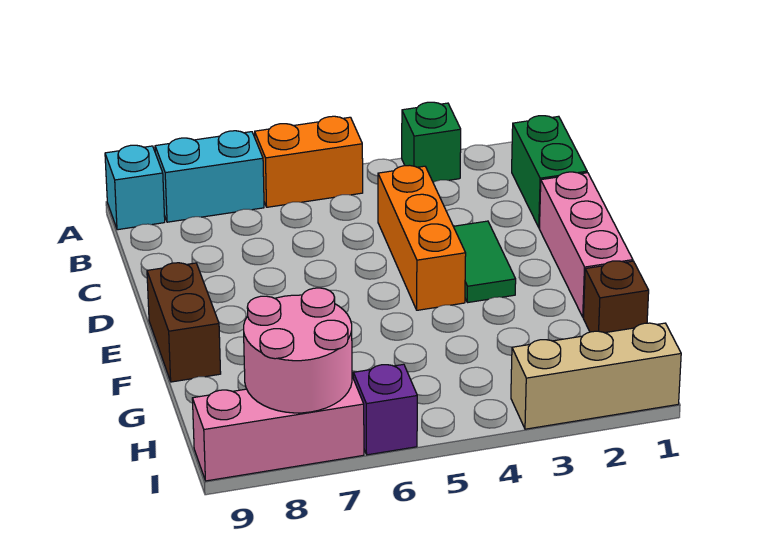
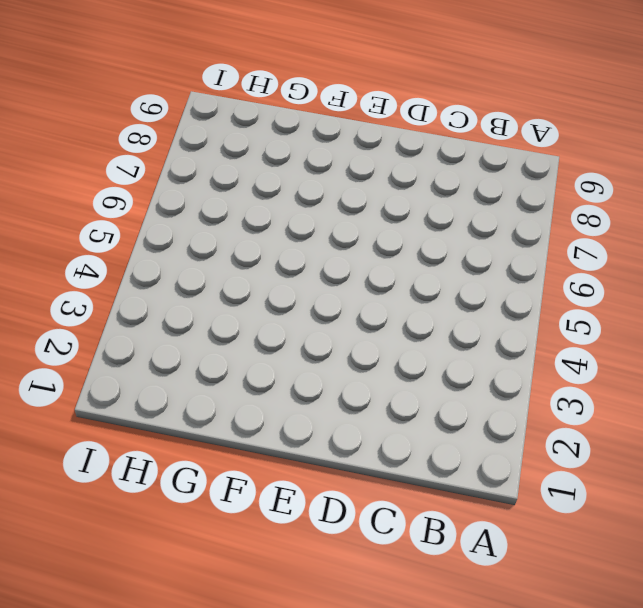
none -> green 1x1 brick [402,102,461,182]
none -> orange 1x2 brick [255,116,363,207]
none -> cyan 1x2 brick [155,131,264,222]

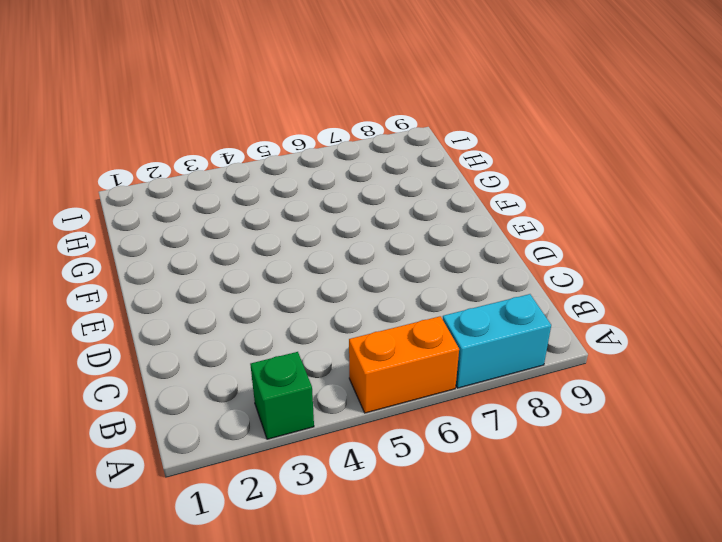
none -> cyan 1x1 brick [105,145,165,230]
none -> green 1x2 brick [512,116,587,228]
none -> orange 1x3 brick [378,165,466,310]

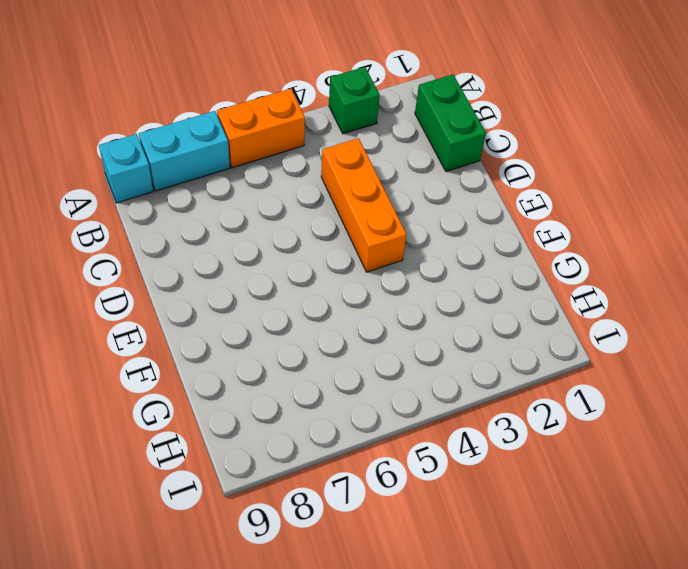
none -> pink 1x3 brick [540,172,633,317]
none -> green 1x2 tile [454,221,516,303]
none -> brown 1x2 brick [147,263,221,382]

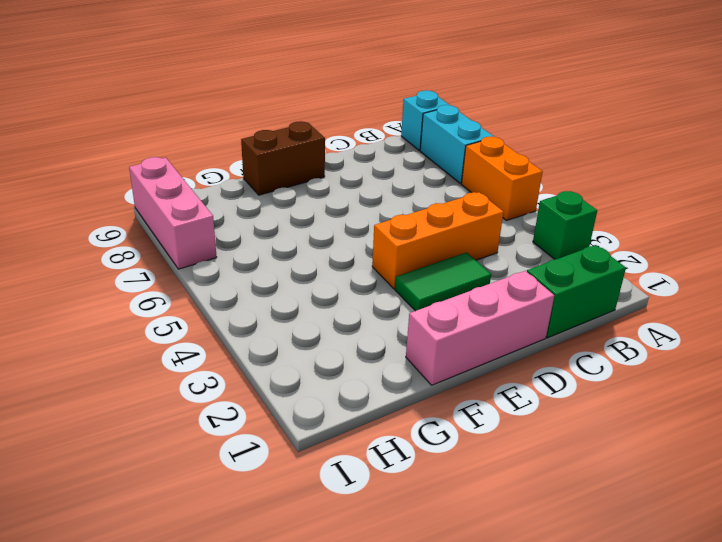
none -> brown 1x1 brick [583,261,649,333]
none -> tan 1x3 brick [511,323,681,429]
none -> purple 1x1 brick [353,364,417,455]

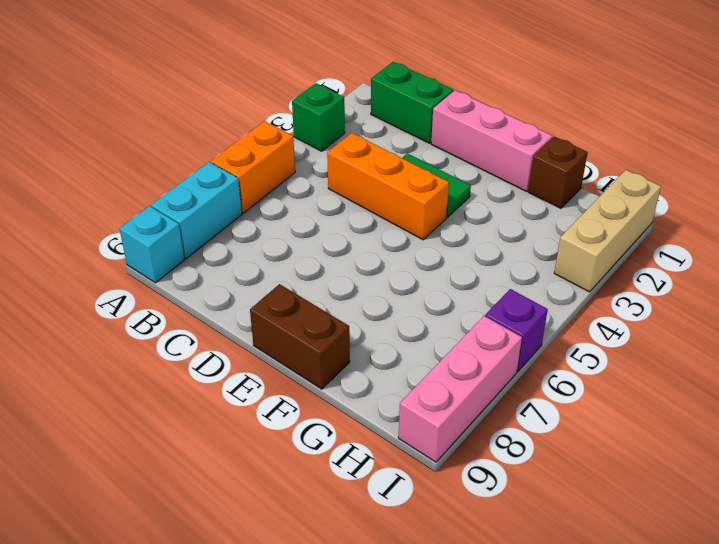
none -> pink 2x2 round brick [244,288,352,413]

